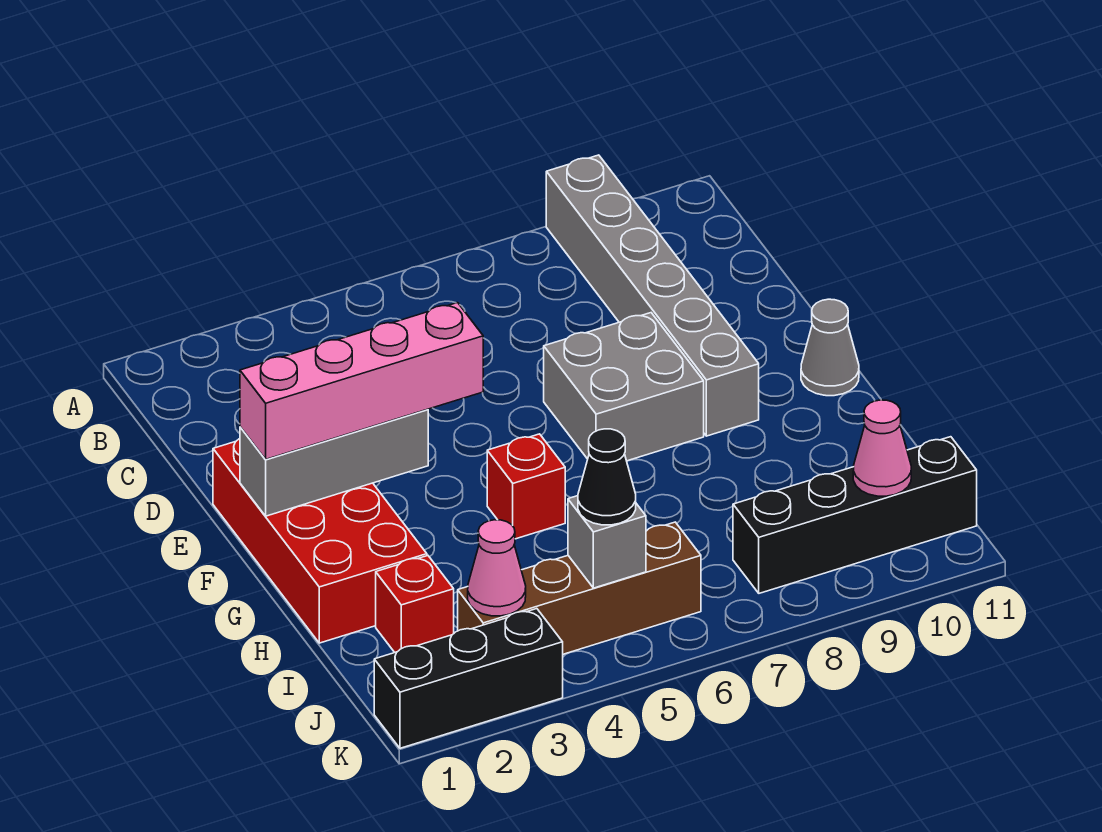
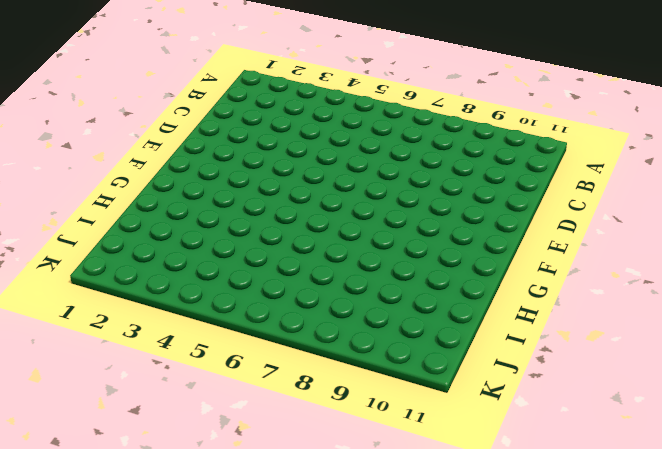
none -> grey 1x6 brick [546,155,759,436]
none -> red 2x4 brick [213,439,427,643]
none -> grey 2x2 brick [544,313,704,461]

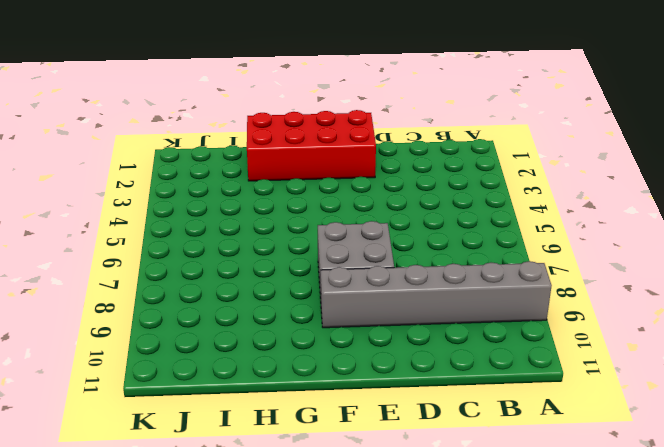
none -> grey 1x1 cone [801,299,859,396]
none -> red 1x1 brick [487,434,565,539]
none -> red 1x1 brick [376,556,454,652]

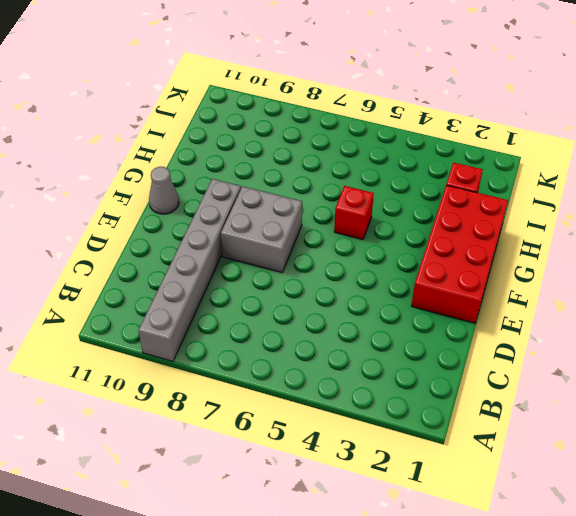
none -> brown 1x4 brick [458,522,701,654]
none -> black 1x4 brick [733,437,977,593]
none -> black 1x3 brick [374,609,563,748]

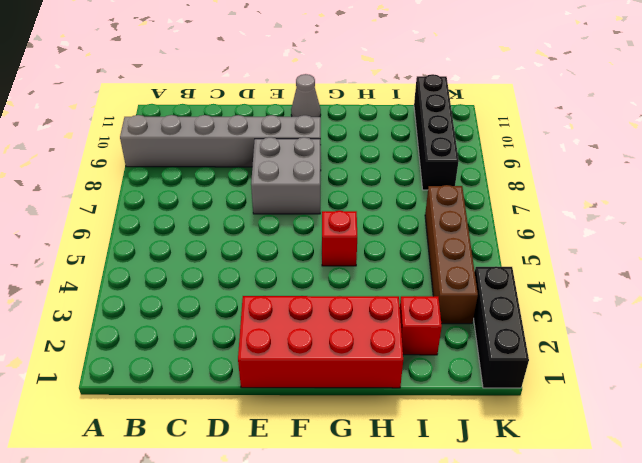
none -> grey 1x3 brick [240,409,428,516]
none -> pink 1x1 cone [468,520,526,616]
none -> grey 1x1 brick [568,496,646,588]

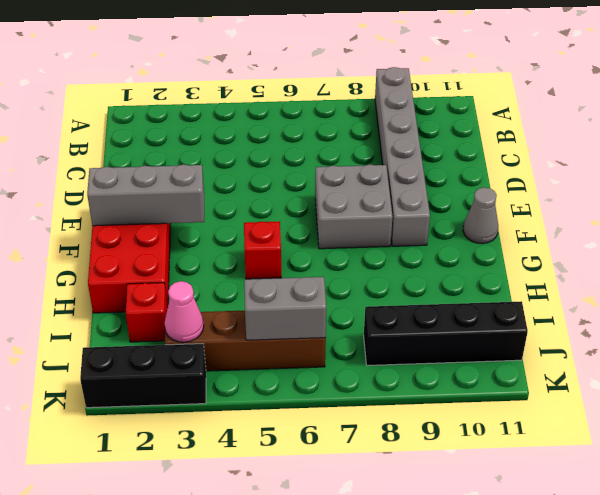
grey 1x2 brick [244,277,326,340] -> grey 1x1 brick [568,496,646,588]
none -> pink 1x1 cone [853,400,911,496]
none -> pink 1x4 brick [240,303,483,459]
none -> black 1x1 cone [578,429,636,525]

